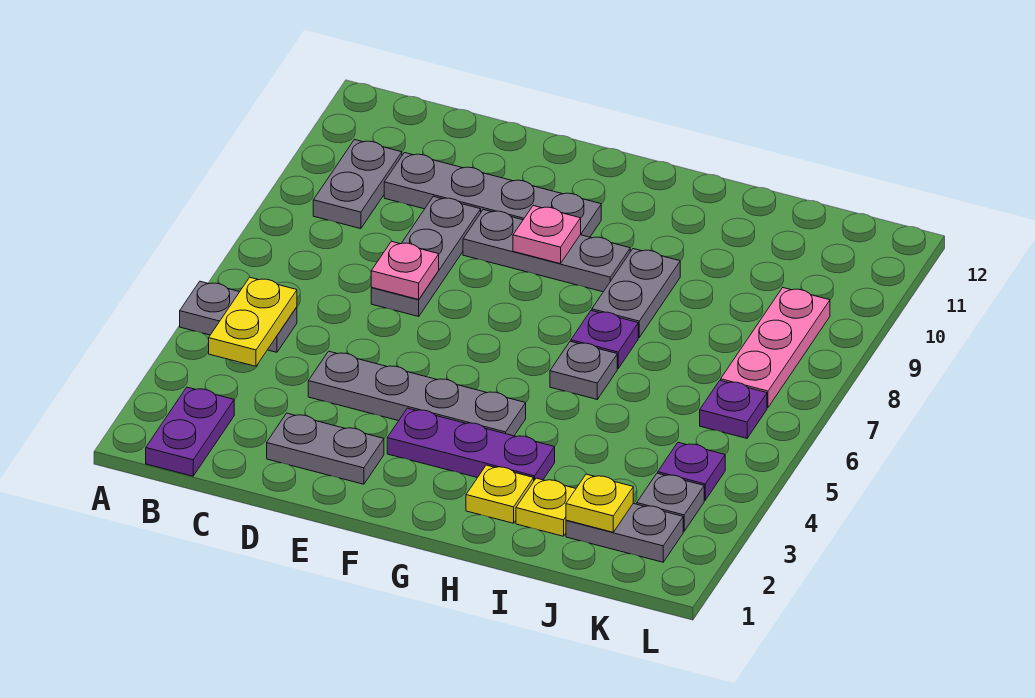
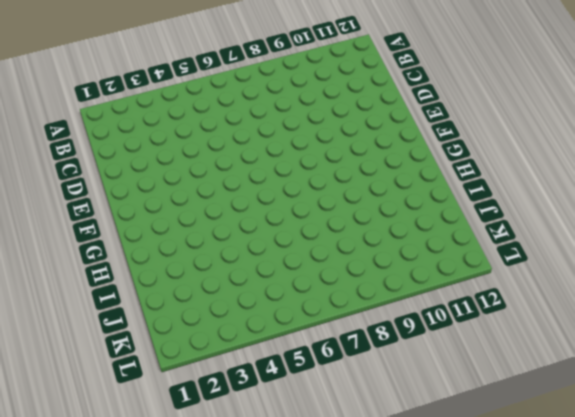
none -> grey 1x2 plate [180,281,297,352]
none -> purple 1x2 plate [146,387,234,476]
none -> grey 1x2 plate [313,140,402,229]

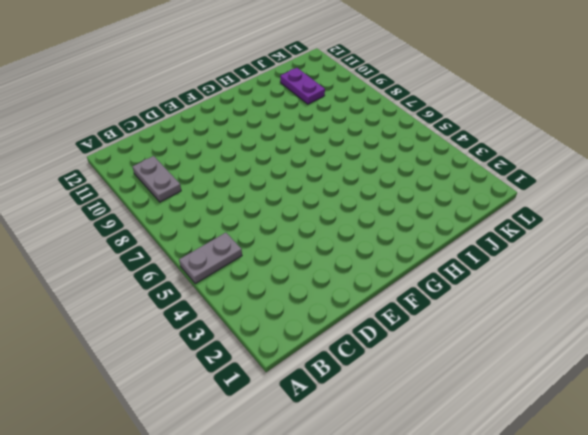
purple 1x2 plate [280,68,325,104] -> purple 1x2 plate moved to [146,387,234,476]
none -> grey 1x4 plate [384,153,601,237]
none -> grey 1x2 plate [267,413,384,484]
none -> grey 1x4 plate [308,351,526,436]

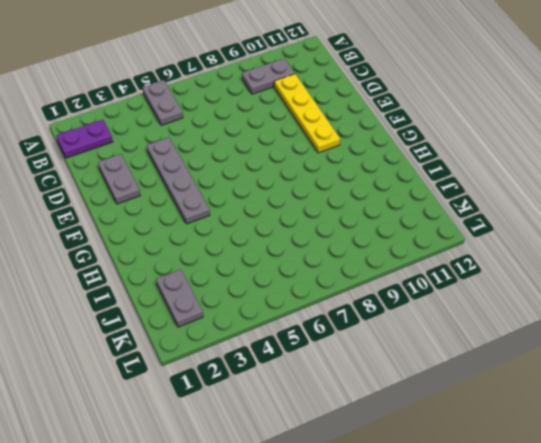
yellow 1x4 plate [274,74,340,153] -> grey 1x4 plate [384,153,601,237]
none -> grey 1x3 plate [371,196,481,316]
none -> grey 1x3 plate [463,210,630,292]
none -> purple 1x3 plate [387,408,555,480]

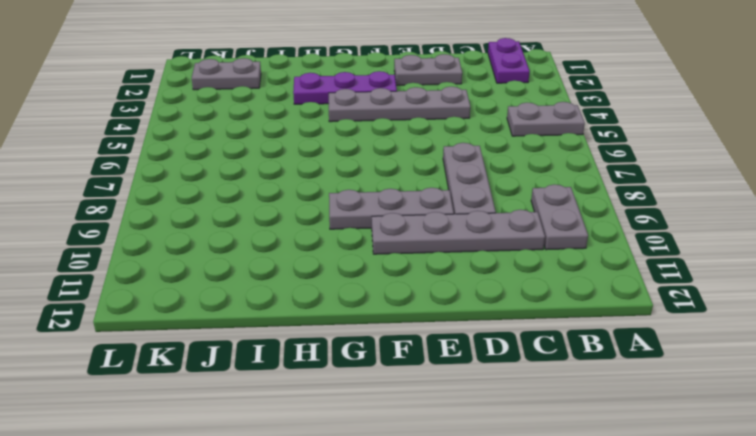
none -> yellow 1x1 plate [466,465,534,523]
none -> grey 1x1 plate [550,341,617,399]
none -> purple 1x1 plate [571,310,638,368]

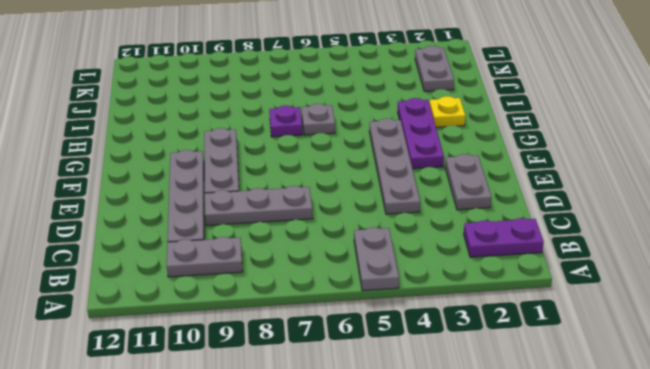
none -> grey 1x2 plate [592,249,680,337]
none -> yellow 1x1 plate [516,478,576,536]
none -> grey 1x1 plate [637,473,704,531]

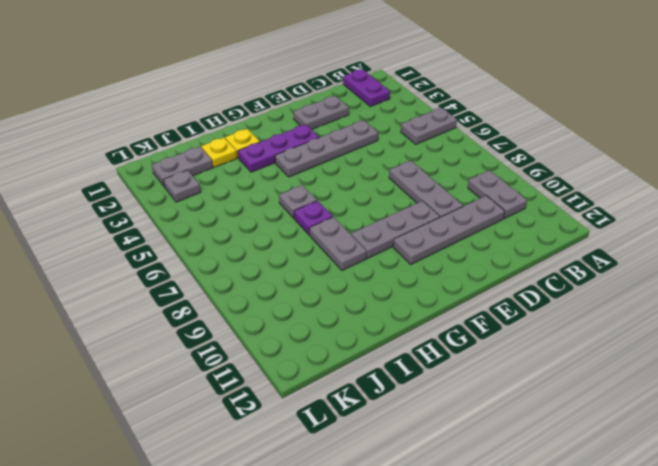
none -> purple 1x1 plate [658,442,725,500]
none -> purple 1x1 plate [700,380,767,438]
none -> pink 1x3 plate [721,288,830,407]

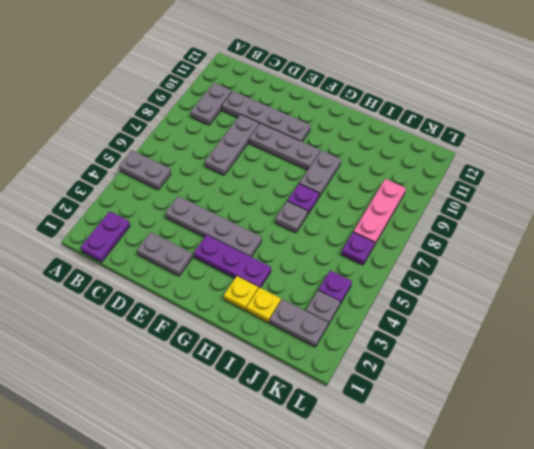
none -> yellow 1x2 plate [209,277,297,366]
none -> pink 1x1 plate [371,241,439,299]
none -> pink 1x1 plate [513,206,581,264]

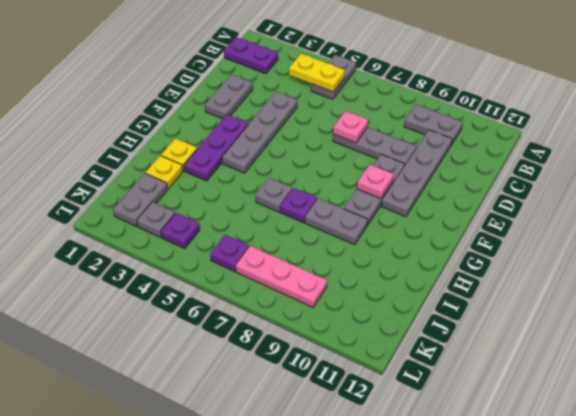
none -> yellow 1x1 plate [566,474,633,532]

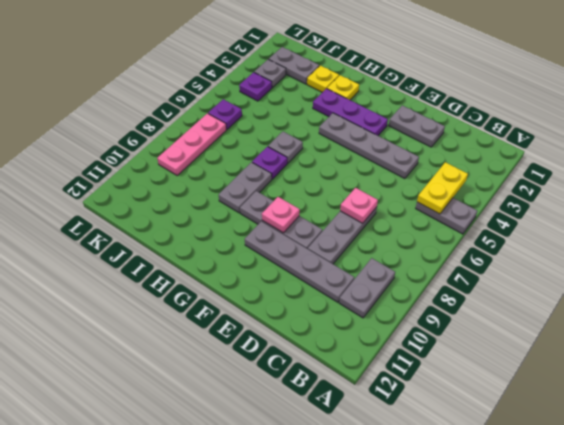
none -> purple 1x2 plate [146,387,234,476]
none -> yellow 1x1 plate [566,474,633,532]

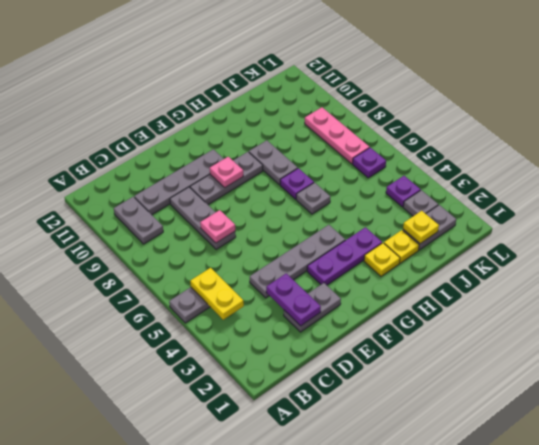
purple 1x2 plate [266,273,321,326] -> purple 1x2 plate moved to [146,387,234,476]

